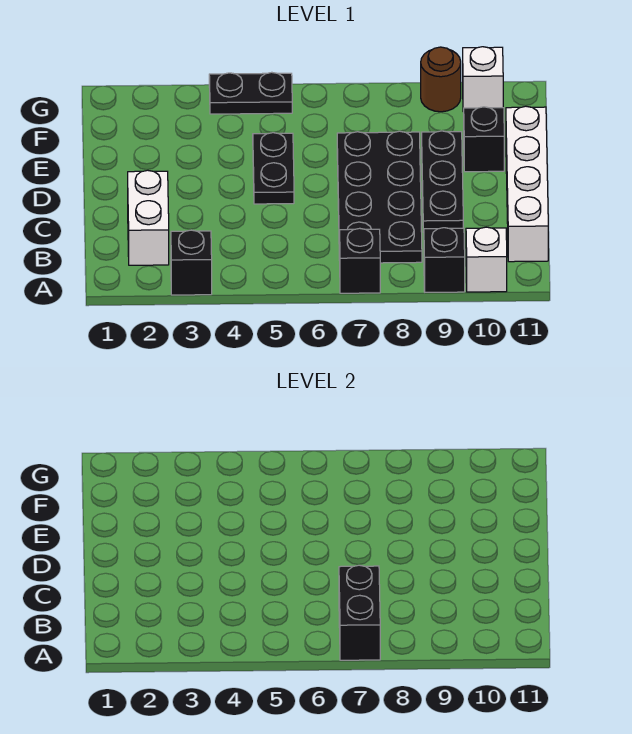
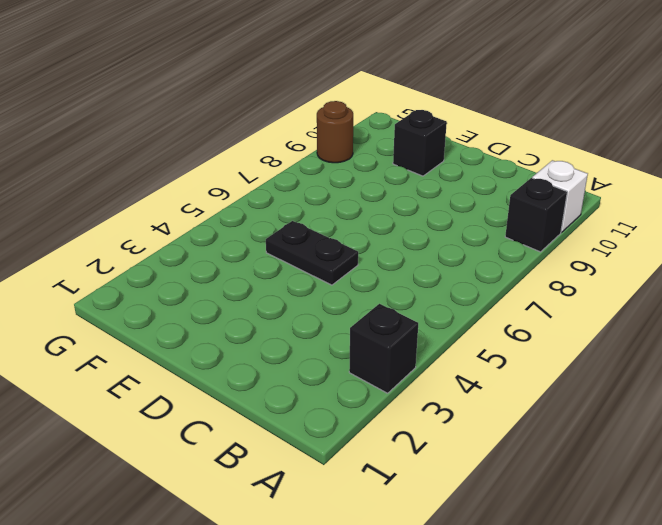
none -> black 1x1 brick [339,228,380,293]
none -> white 1x2 brick [128,170,169,265]
none -> black 2x4 plate [337,131,422,263]

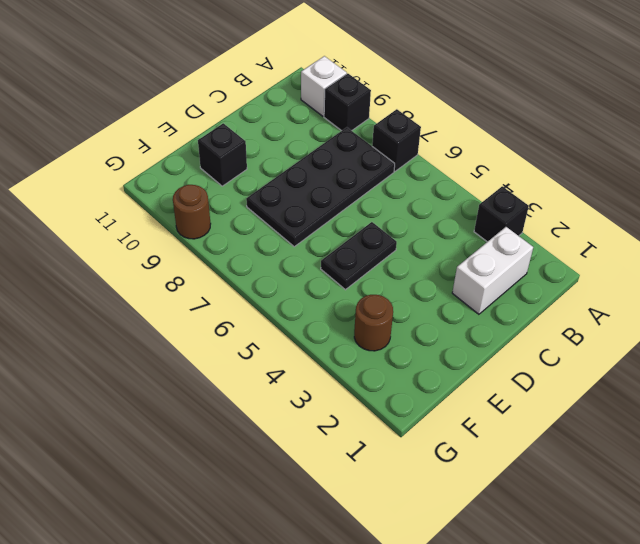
brown 1x1 round brick [354,295,393,351] -> none
none -> white 1x4 brick [506,106,548,262]
none -> black 1x3 plate [422,131,463,232]
none -> black 1x2 plate [209,72,292,114]

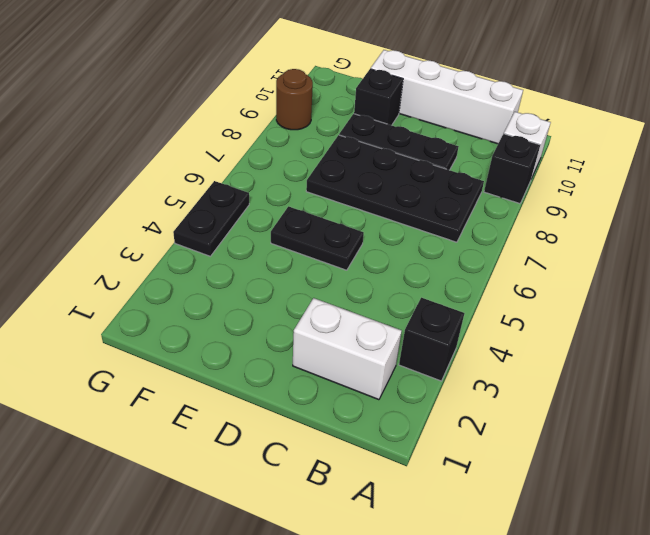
none -> black 1x1 brick [339,228,380,293]
none -> white 1x1 brick [463,47,503,112]
none -> black 1x2 brick [339,565,380,660]

